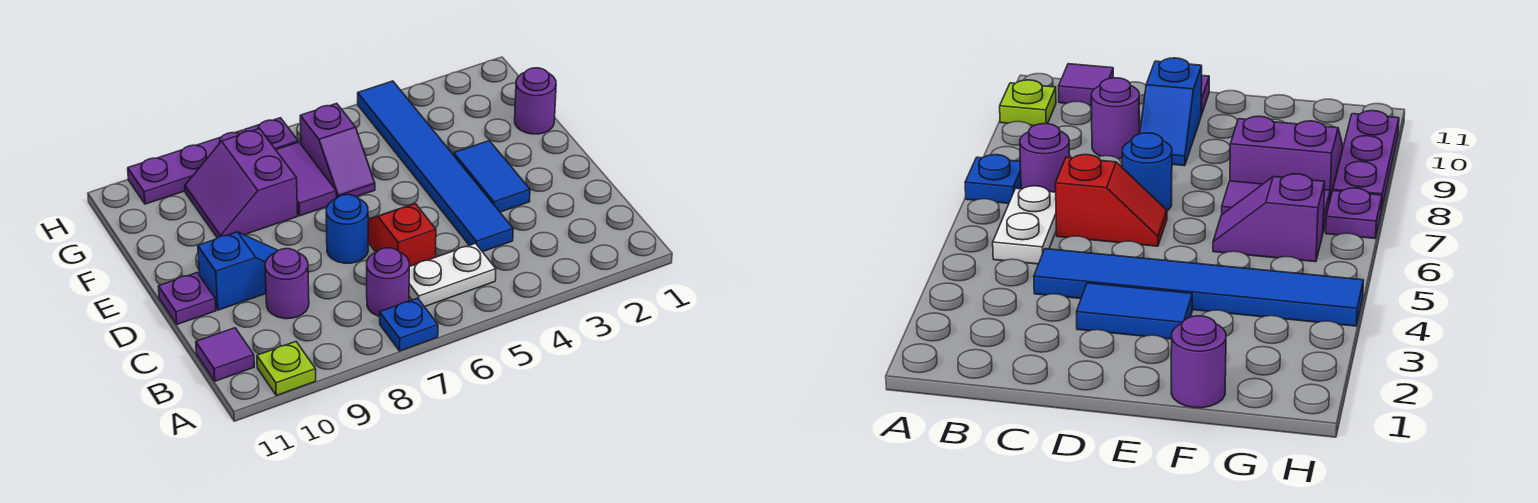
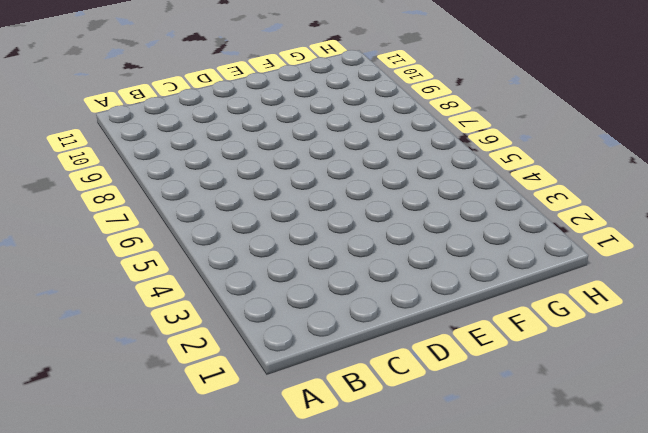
none -> blue 1x1 plate [380,298,438,351]
none -> lime 1x1 plate [257,342,316,395]
none -> white 1x2 plate [409,243,496,307]

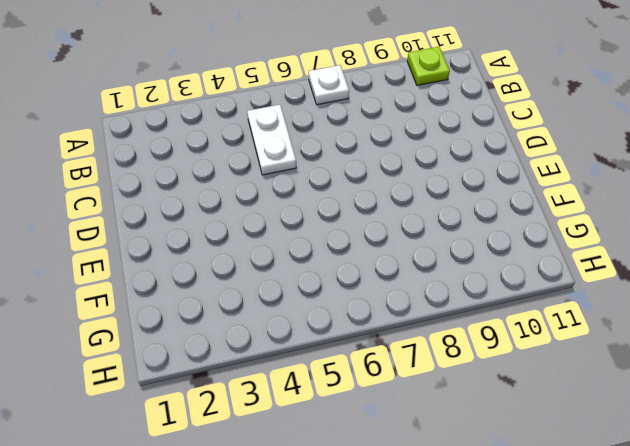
white 1x1 plate [309,65,349,105] -> blue 1x1 plate [380,298,438,351]
white 1x2 plate [247,105,296,175] -> white 1x2 plate turned to [409,243,496,307]
none -> purple 1x1 round brick [367,248,409,317]
none -> purple 1x1 tile [196,328,254,381]
none -> blue 1x6 tile [358,81,513,252]

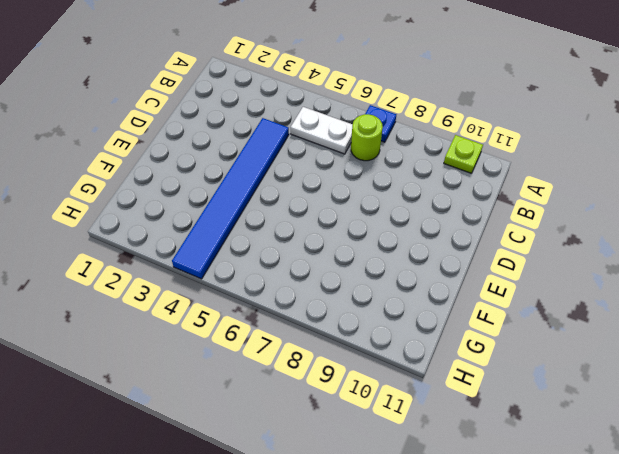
lime 1x1 round brick [351,114,383,161] -> purple 1x1 round brick [367,248,409,317]
none -> purple 1x1 tile [196,328,254,381]
none -> red 1x2 slope [368,204,436,266]
none -> purple 1x1 round brick [265,249,309,319]

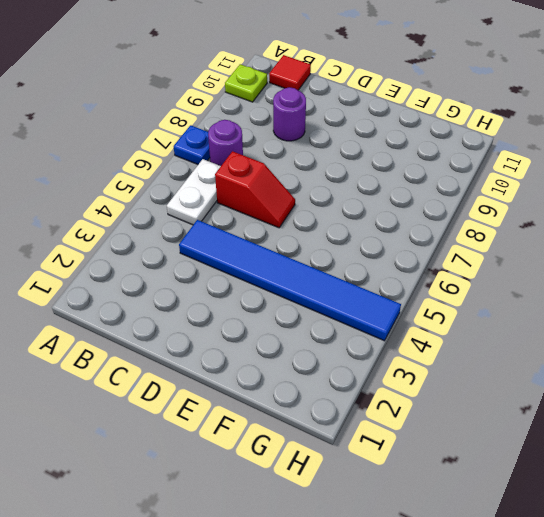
red 1x1 tile [269,55,311,90] -> purple 1x1 tile [196,328,254,381]
none -> blue 1x2 tile [454,141,530,212]
none -> blue 1x1 round brick [326,195,368,263]
none -> blue 1x2 slope [198,232,278,310]

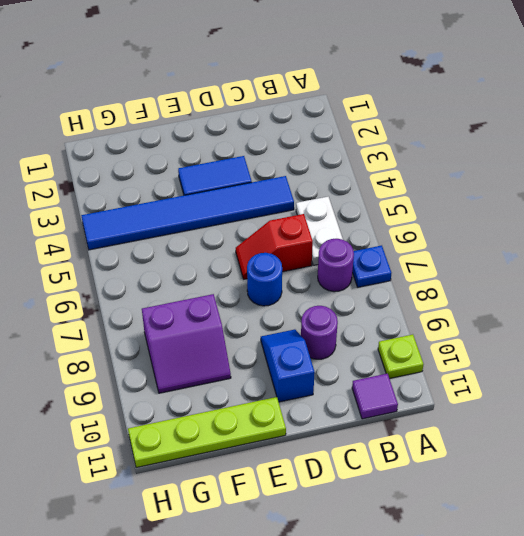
lime 1x4 plate [128,397,286,468] -> none
none -> purple 1x1 plate [158,273,216,324]
none -> purple 1x1 round brick [515,68,556,134]
none -> purple 1x2 slope [300,103,375,198]

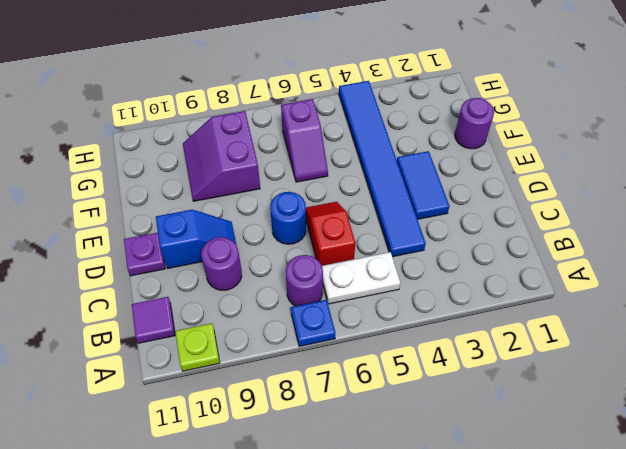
none -> purple 1x2 tile [276,142,336,216]
none -> purple 1x1 plate [244,118,298,150]
none -> purple 1x3 plate [128,130,243,204]

